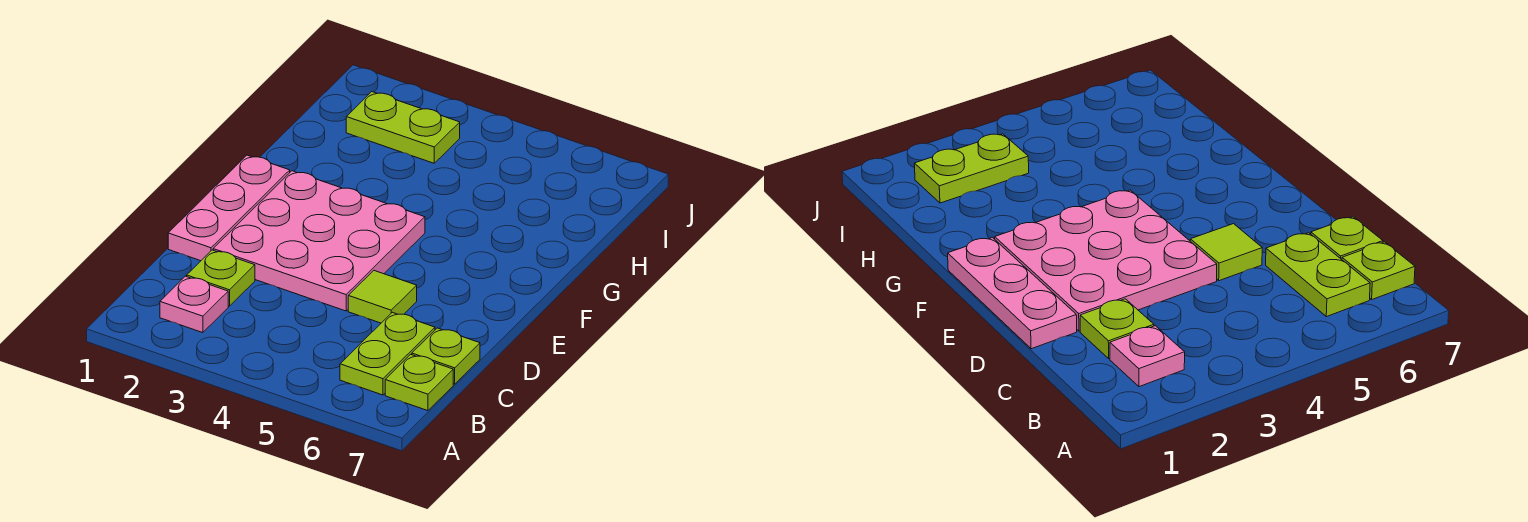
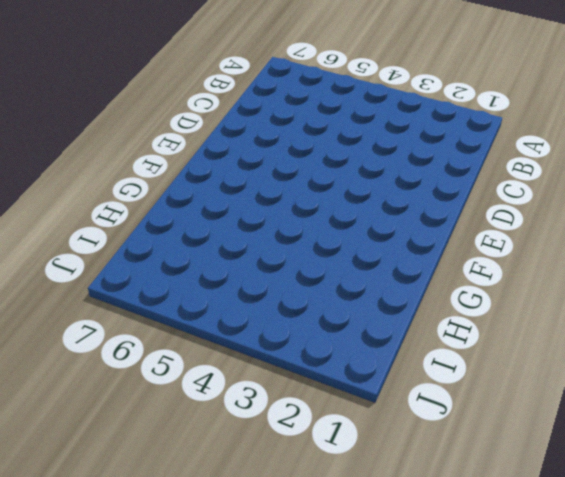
none -> pink 1x1 plate [160,276,228,333]
none -> lime 1x2 plate [340,312,435,395]

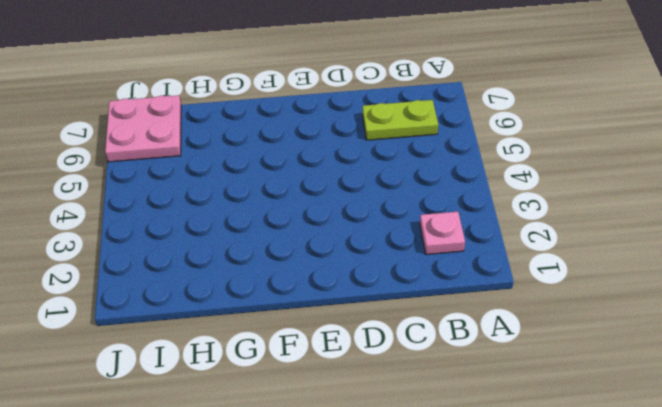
pink 2x2 plate [105,95,181,162] -> none
none -> lime 1x1 plate [385,354,453,411]
none -> lime 1x1 plate [187,250,255,306]

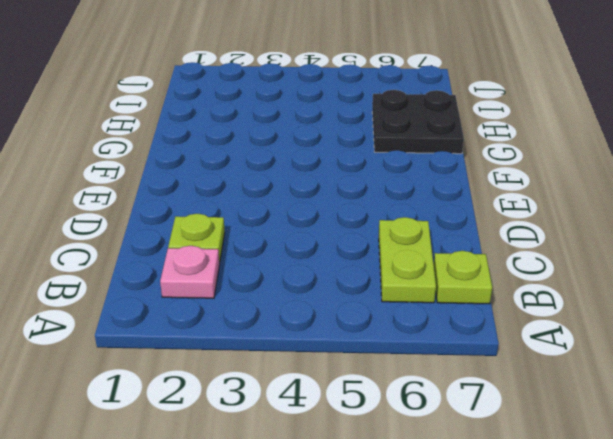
black 2x2 plate [372,90,464,154] -> none
none -> lime 1x1 plate [412,328,480,384]
none -> pink 1x3 plate [168,155,290,261]

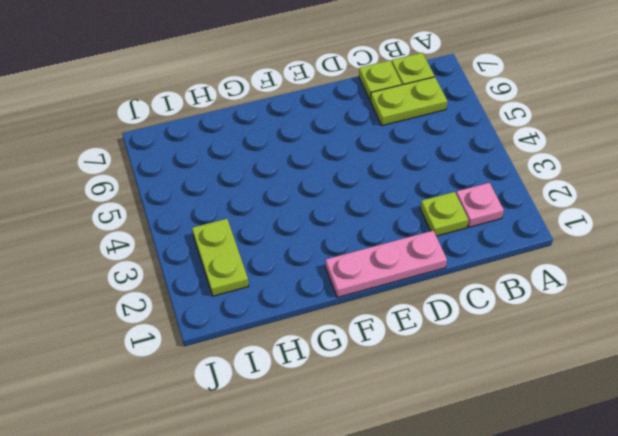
none -> pink 3x3 plate [213,171,425,311]
none -> lime 1x1 tile [348,271,417,323]

